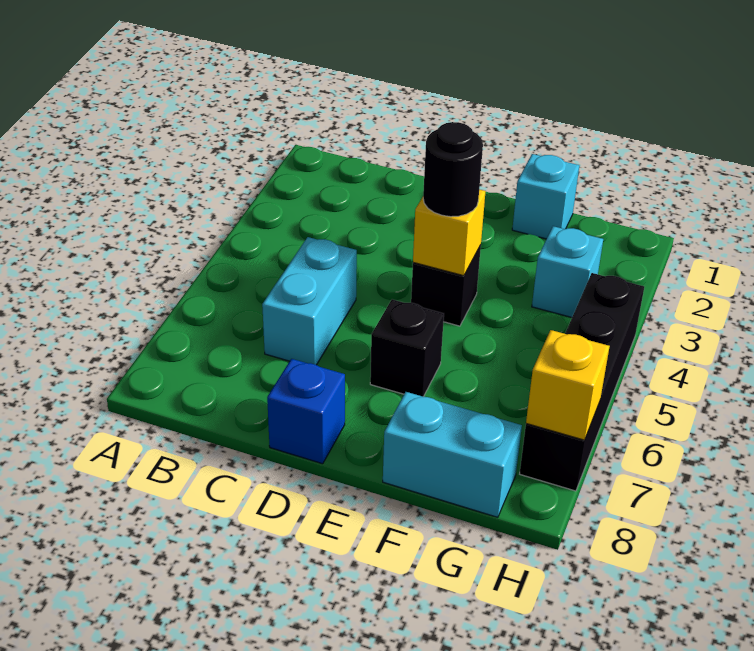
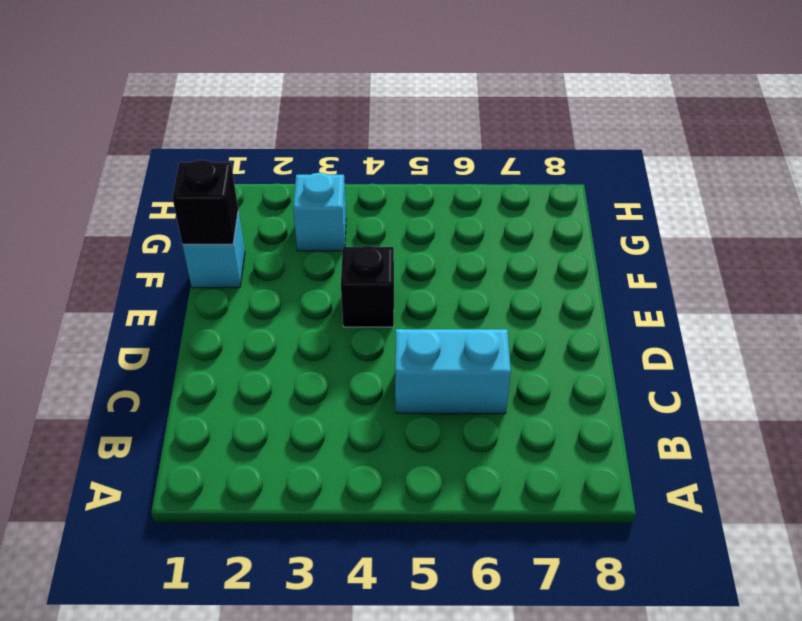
black 1x1 brick [172,160,238,244] -> black 1x1 brick moved to [370,299,444,397]
none -> blue 1x1 brick [267,359,345,464]
none -> cyan 1x2 brick [383,392,522,517]

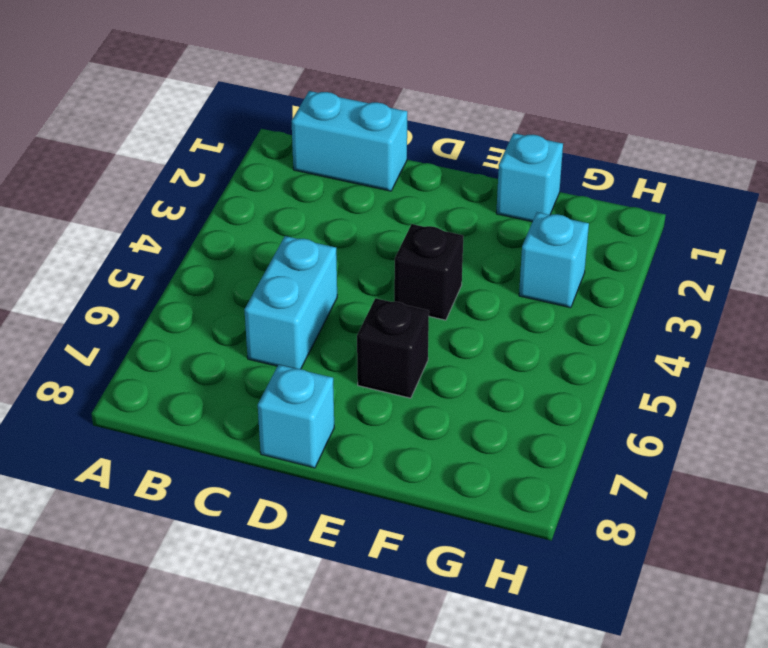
cyan 1x2 brick [292,91,407,191] -> cyan 1x2 brick moved to [383,392,522,517]
cyan 1x1 brick [258,365,334,468] -> blue 1x1 brick [267,359,345,464]
none -> black 1x4 brick [520,273,644,491]
none -> yellow 1x1 brick [413,189,486,276]

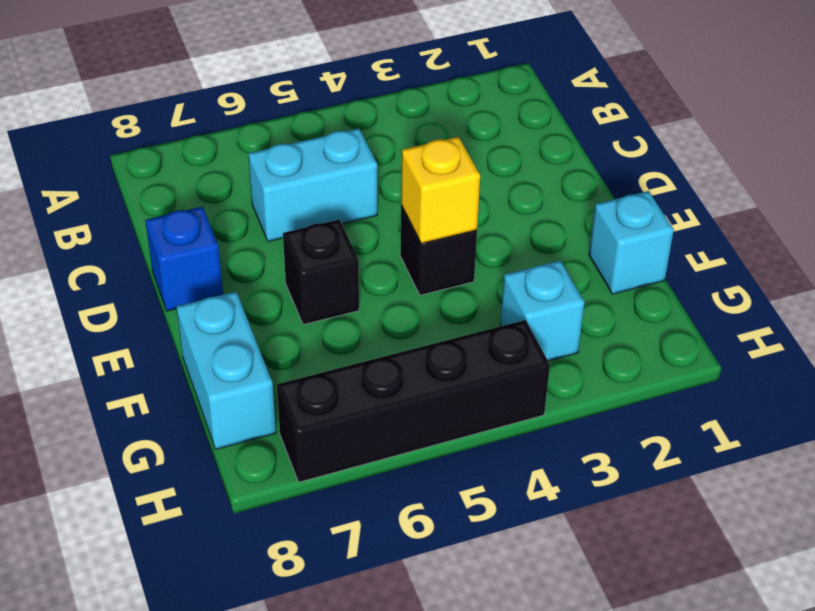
none -> yellow 1x1 brick [526,330,610,440]
none -> black 1x1 round brick [423,122,483,217]

